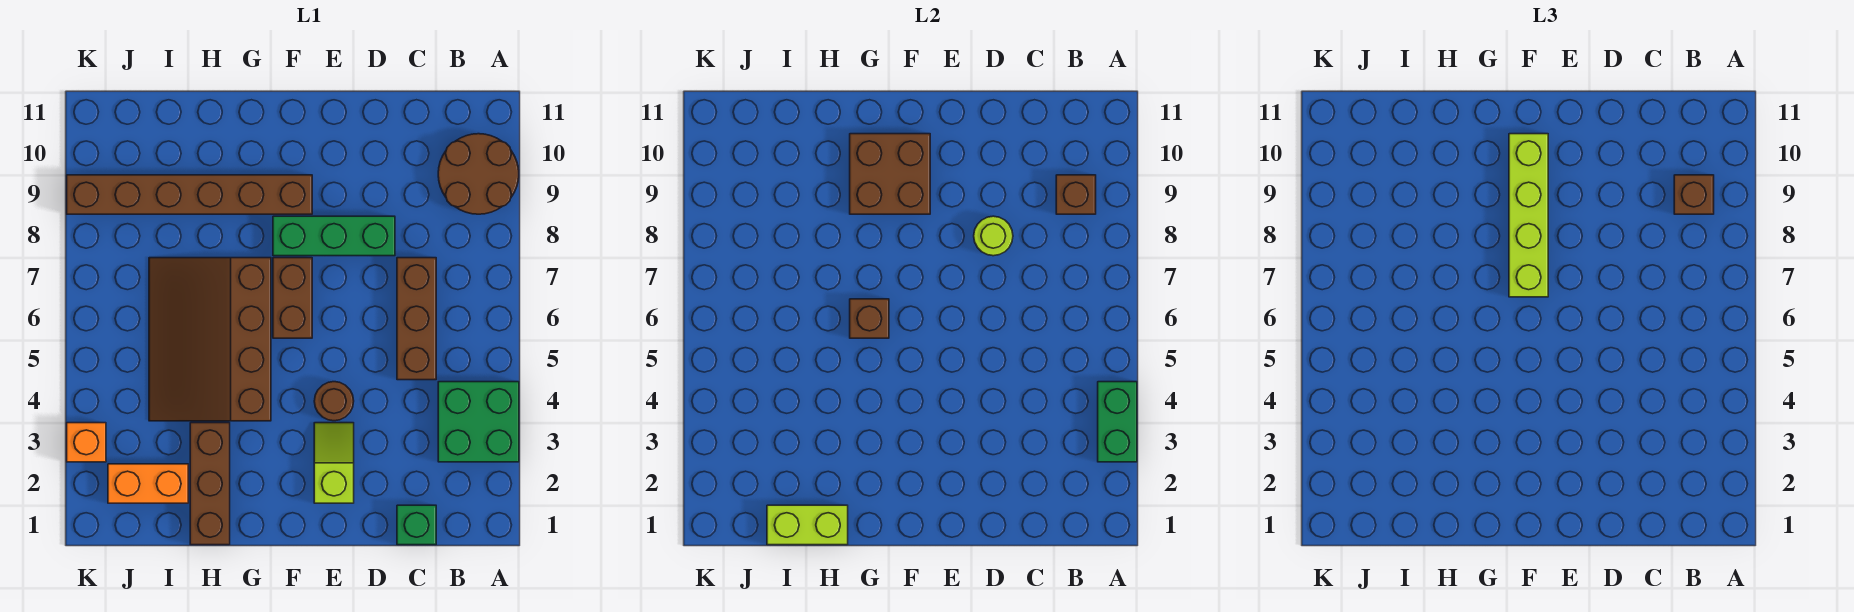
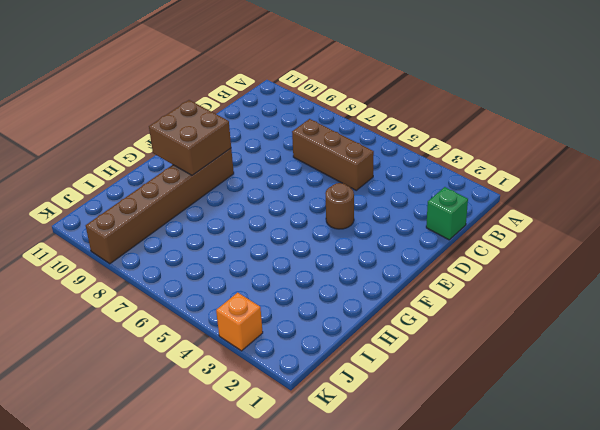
none -> green 2x2 brick [438,382,519,462]
none -> brown 2x2 round brick [438,134,519,214]
none -> green 1x3 brick [273,216,395,256]

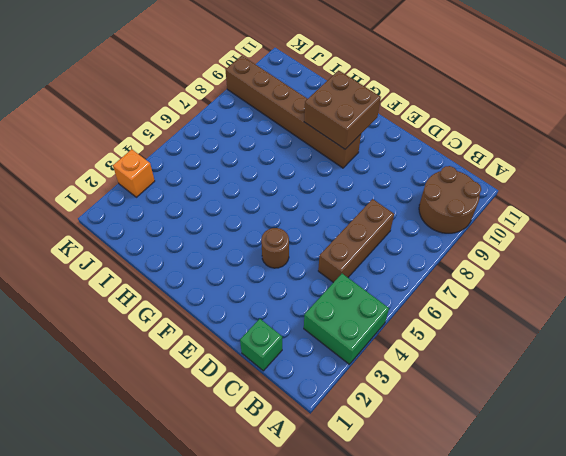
none -> green 1x3 brick [273,216,395,256]
none -> lime 1x2 slope [314,423,354,503]
none -> brown 1x2 brick [273,258,312,338]

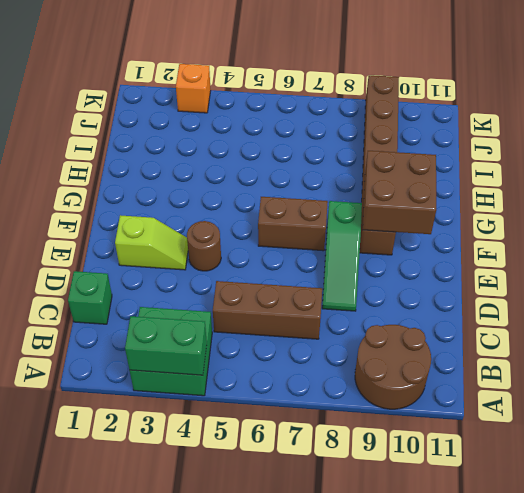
green 1x3 slope [322,201,362,311] -> green 1x3 brick [273,216,395,256]
none -> brown 3x4 slope [149,258,271,421]
none -> brown 1x3 brick [190,423,230,545]
none -> orange 1x2 brick [108,464,188,503]

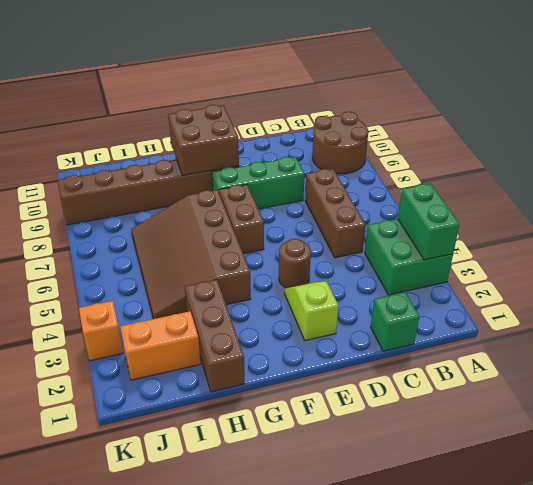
none -> brown 1x1 brick [1056,175,1096,214]
none -> lime 1x1 round brick [974,216,1013,256]
none -> brown 1x1 brick [850,299,889,338]

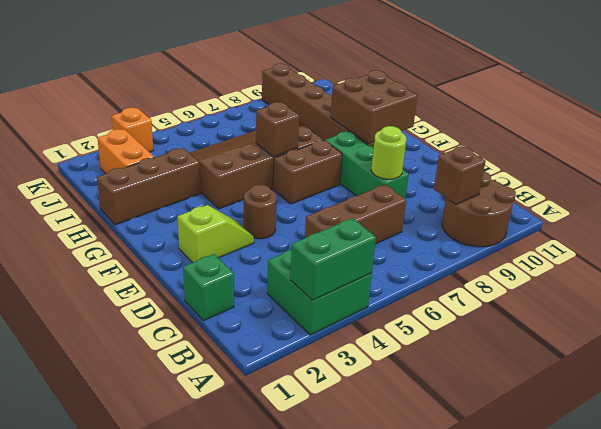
none -> lime 1x2 brick [767,505,848,545]
none -> brown 1x1 brick [1674,175,1714,214]
none -> lime 1x4 brick [1509,134,1548,297]

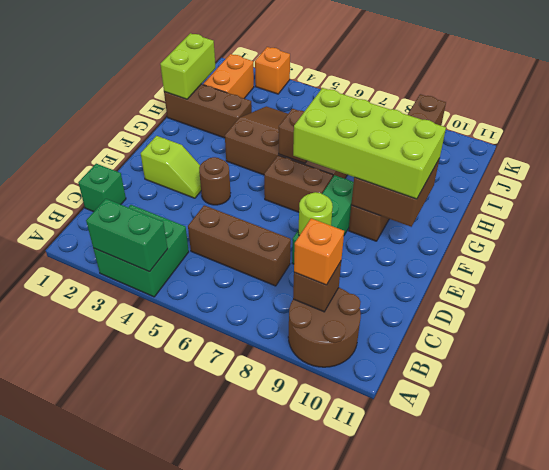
orange 1x1 brick [294,218,344,285] -> brown 1x1 brick [1674,175,1714,214]
lime 2x4 brick [293,88,446,199] -> lime 1x4 brick [1509,134,1548,297]

